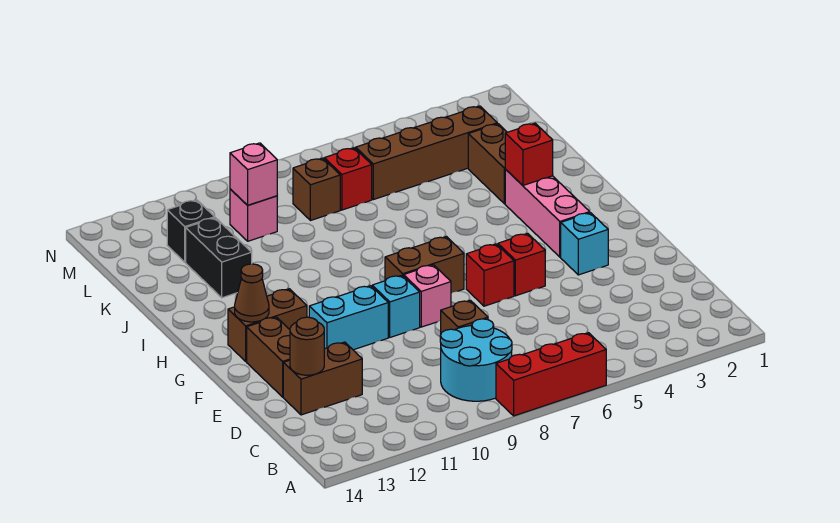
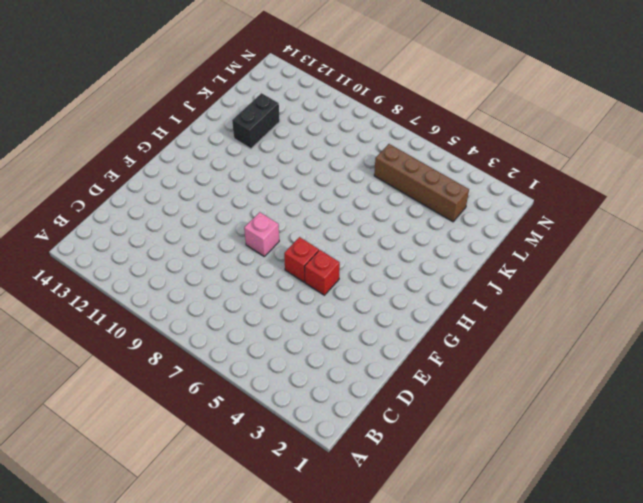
none -> red 1x3 brick [496,333,606,416]
none -> cyan 2x2 round brick [440,319,512,401]
none -> brown 1x1 brick [441,300,488,333]

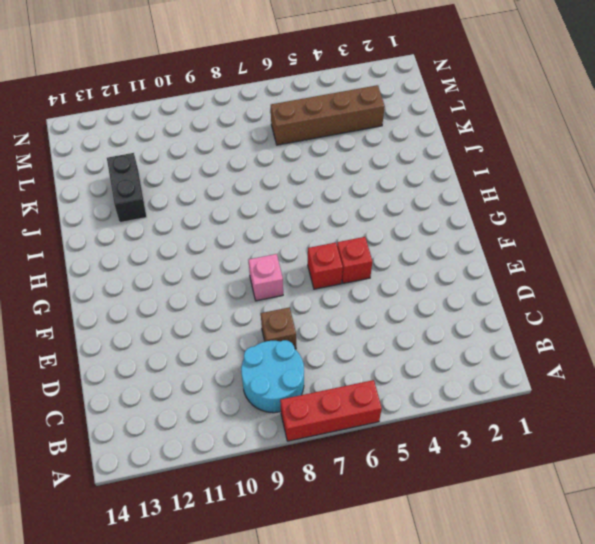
none -> brown 1x2 brick [283,342,362,415]
none -> brown 1x2 brick [247,317,290,397]
none -> cyan 1x1 brick [561,213,608,275]

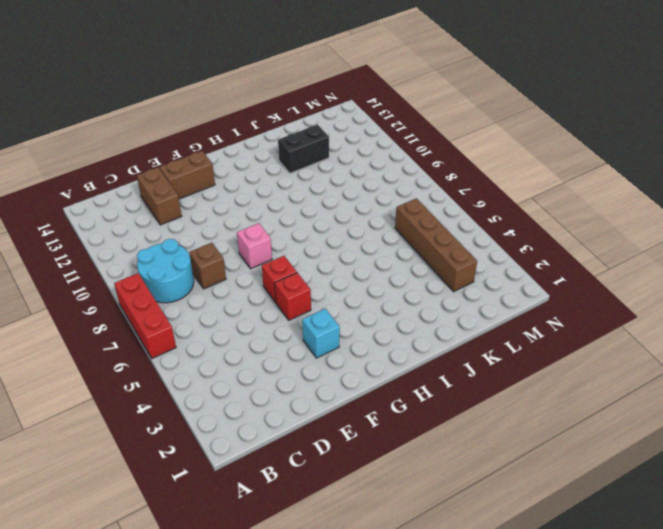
none -> cyan 1x1 brick [372,275,420,337]
none -> cyan 1x2 brick [309,286,388,350]
none -> pink 1x3 brick [505,169,590,257]

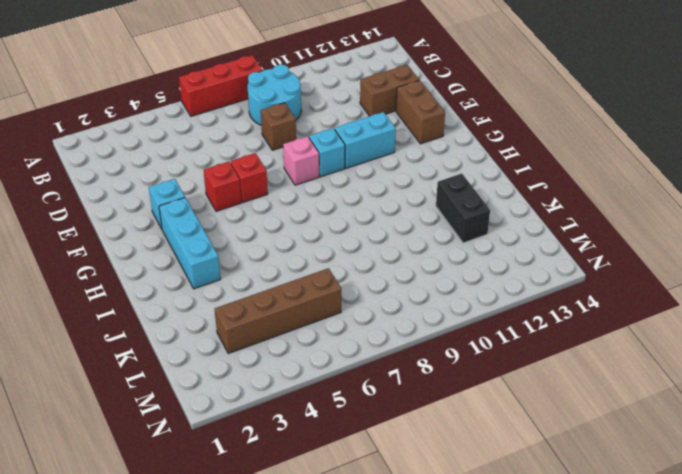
cyan 1x3 brick [159,198,220,289] -> pink 1x3 brick [505,169,590,257]
none -> brown 1x2 brick [385,237,464,293]
none -> brown 1x2 brick [228,289,307,361]
none -> brown 1x2 brick [468,124,507,204]

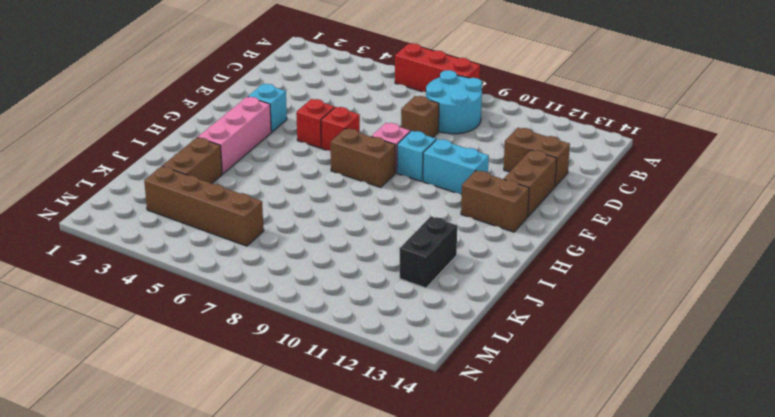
none -> red 1x1 brick [324,148,372,210]
none -> brown 1x1 brick [293,158,340,221]
none -> pink 1x1 brick [230,189,277,241]

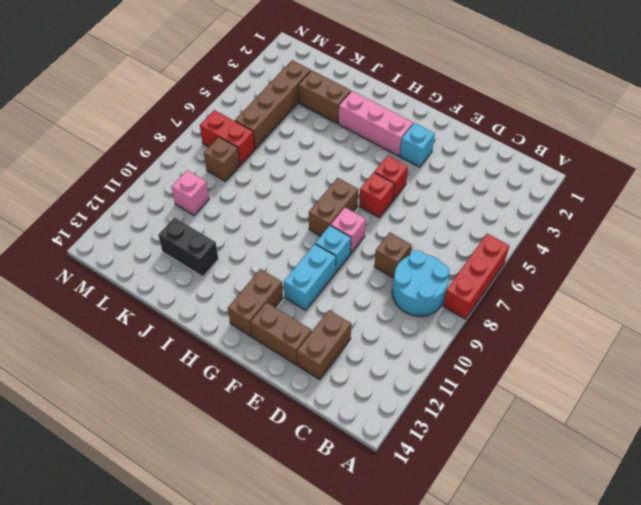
red 1x2 brick [200,110,255,165] -> red 1x1 brick [324,148,372,210]
none -> black 1x1 brick [167,200,215,262]
none -> brown 1x1 round brick [290,317,324,375]
none -> brown 1x1 cone [235,264,269,322]

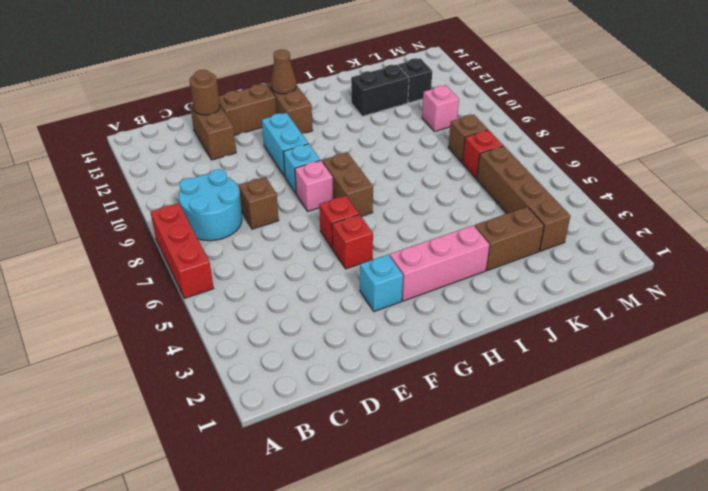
none -> red 1x1 brick [505,123,553,185]
none -> pink 1x1 brick [230,143,277,205]

